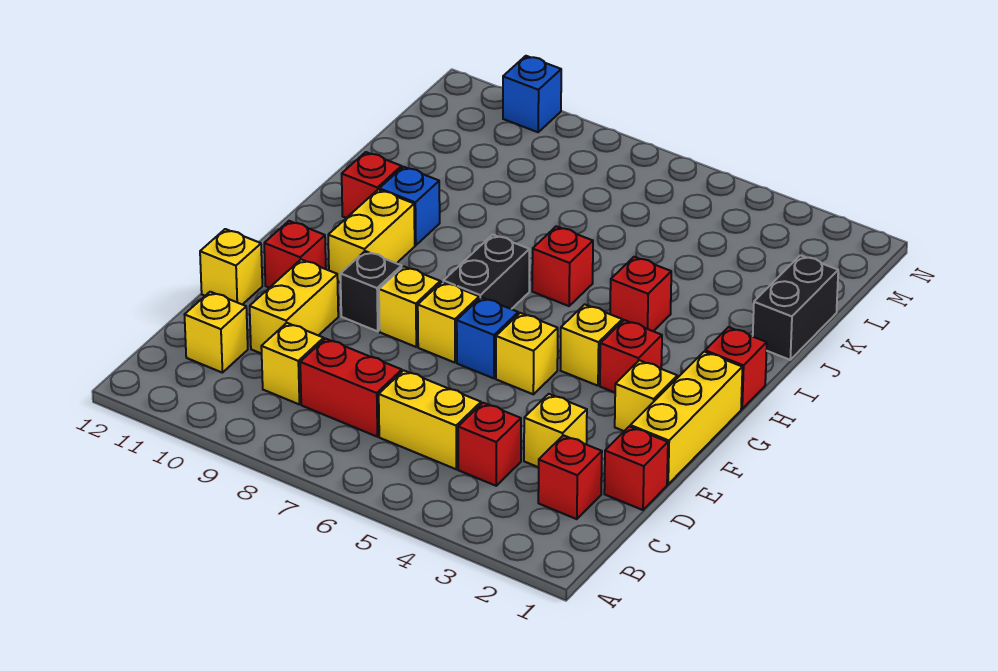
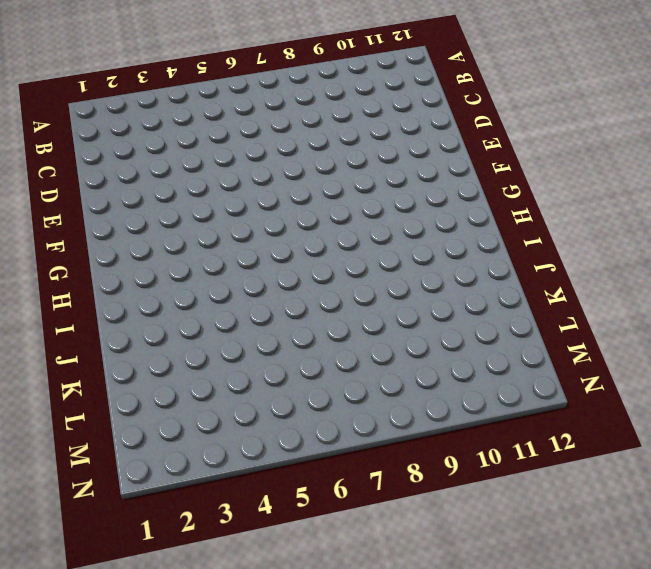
none -> red 1x1 brick [538,435,602,519]
none -> red 1x1 brick [458,403,521,486]
none -> yellow 1x2 brick [379,370,481,469]

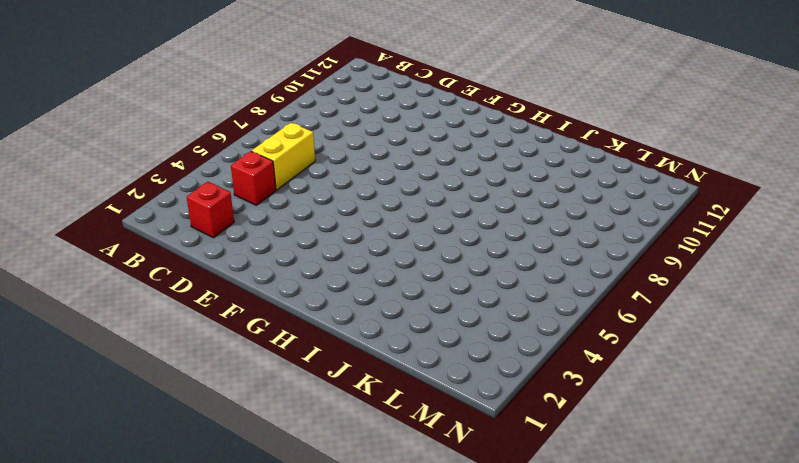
none -> red 1x2 brick [300,339,402,437]
none -> yellow 1x1 brick [261,323,324,404]
none -> yellow 1x1 brick [185,292,248,373]

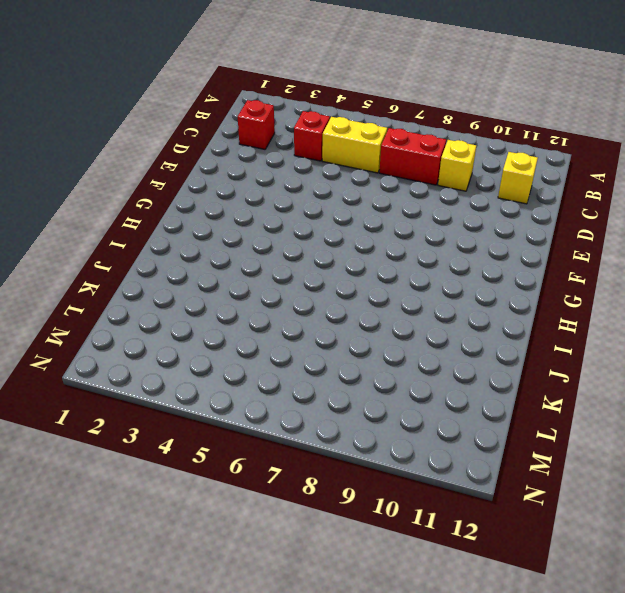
none -> red 1x1 brick [604,426,668,510]
none -> yellow 1x1 brick [524,394,587,467]
none -> yellow 1x2 brick [250,259,338,354]

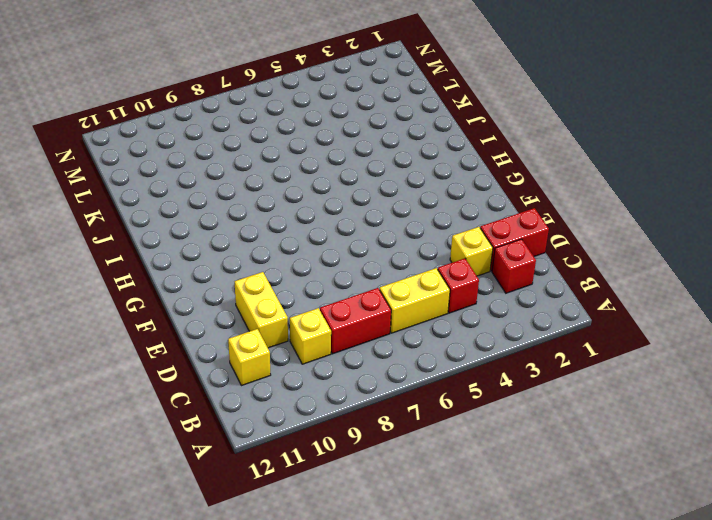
red 1x2 brick [480,208,549,271] -> red 1x1 brick [604,426,668,510]
none -> yellow 1x3 brick [630,352,742,484]
none -> yellow 1x1 brick [200,229,262,305]
none -> yellow 1x1 brick [615,360,677,431]

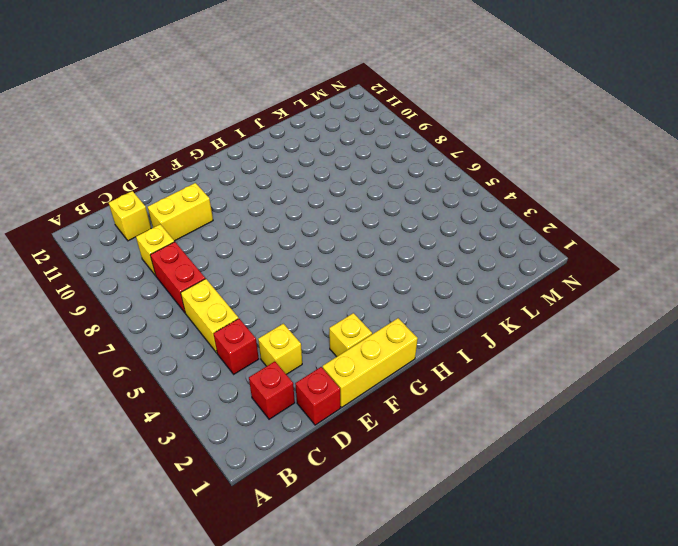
none -> yellow 1x1 brick [200,229,262,305]
none -> yellow 1x1 brick [496,313,558,394]
none -> blue 1x1 brick [457,297,518,378]

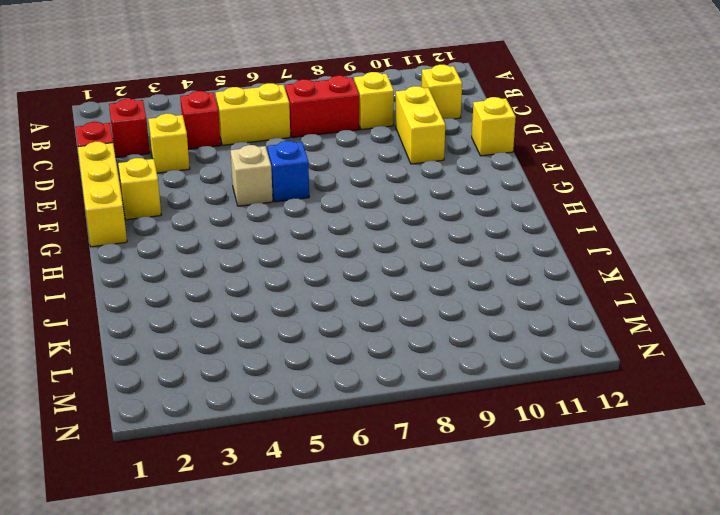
tan 1x1 brick [231,145,273,206] -> yellow 1x1 brick [496,313,558,394]
none -> yellow 1x1 brick [418,282,479,363]
none -> yellow 1x1 brick [379,266,440,347]
none -> black 1x1 brick [341,251,402,331]

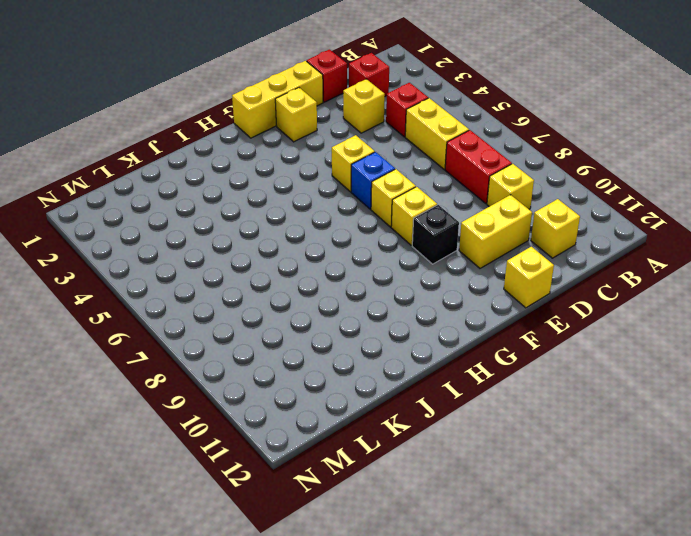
none -> red 1x1 brick [264,221,326,288]
none -> red 1x1 brick [600,320,662,393]
none -> yellow 1x1 brick [561,304,622,386]

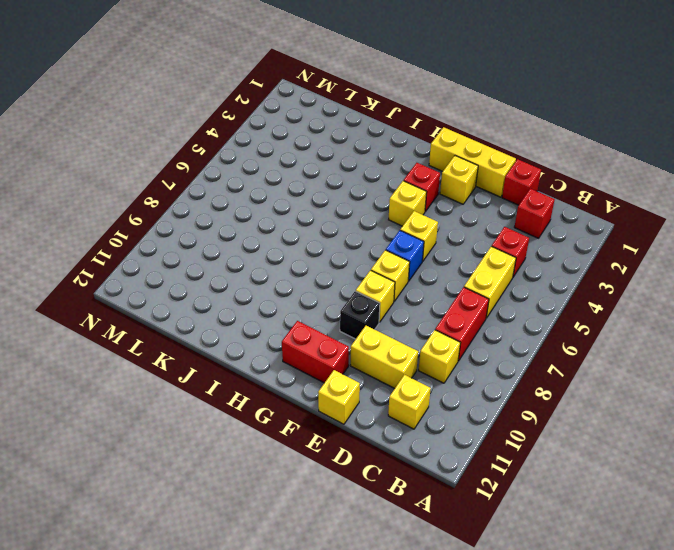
red 1x2 brick [282,321,349,383] -> red 1x1 brick [264,221,326,288]
none -> yellow 1x1 brick [524,394,587,467]
none -> black 1x2 brick [443,235,530,309]
none -> yellow 1x2 brick [328,190,415,282]

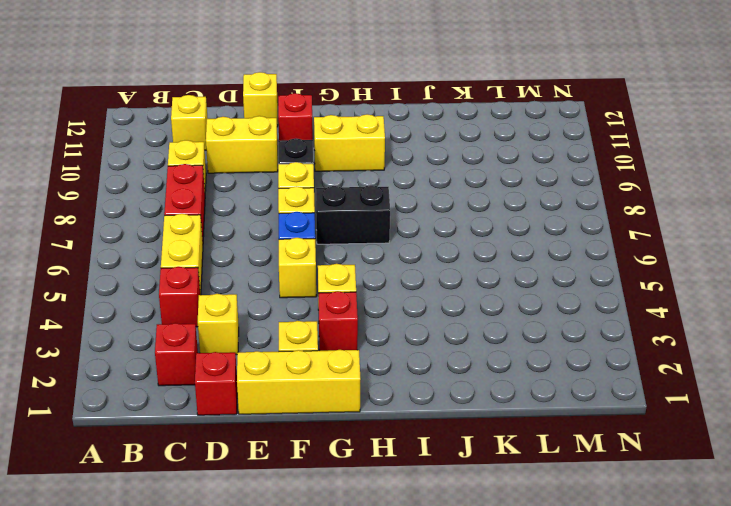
none -> red 1x1 brick [705,327,767,409]
none -> red 1x1 brick [610,257,671,331]
none -> red 1x1 brick [532,226,593,306]

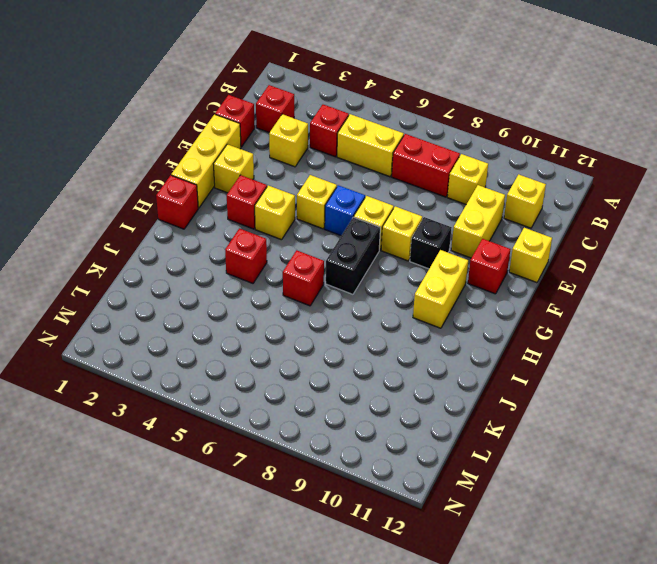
none -> blue 1x1 brick [379,167,440,245]
none -> red 1x1 brick [342,152,402,218]
none -> black 1x2 brick [753,255,838,360]

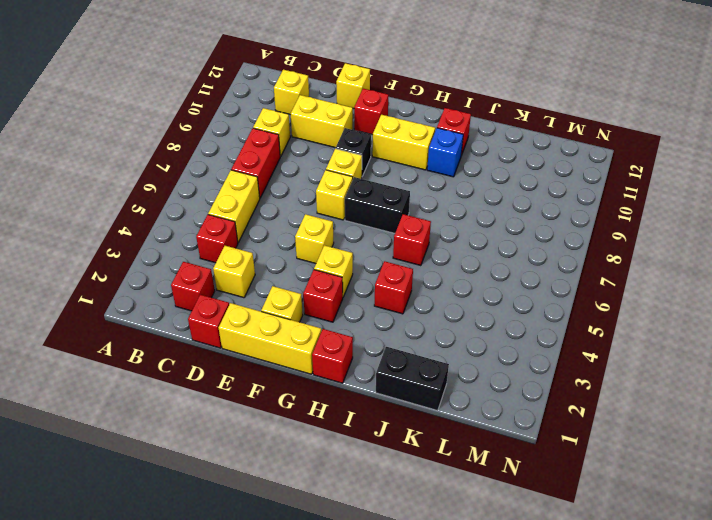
none -> blue 1x1 brick [457,297,518,378]
none -> blue 1x1 brick [503,56,561,132]

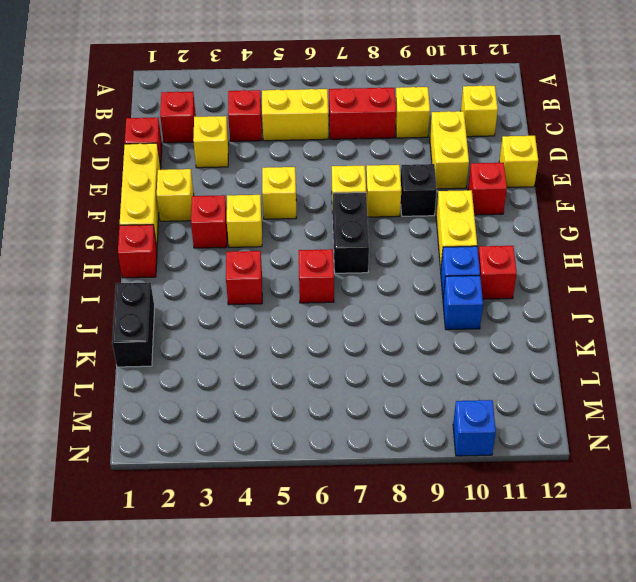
blue 1x1 brick [443,276,483,330] -> blue 1x1 brick moved to [457,297,518,378]

